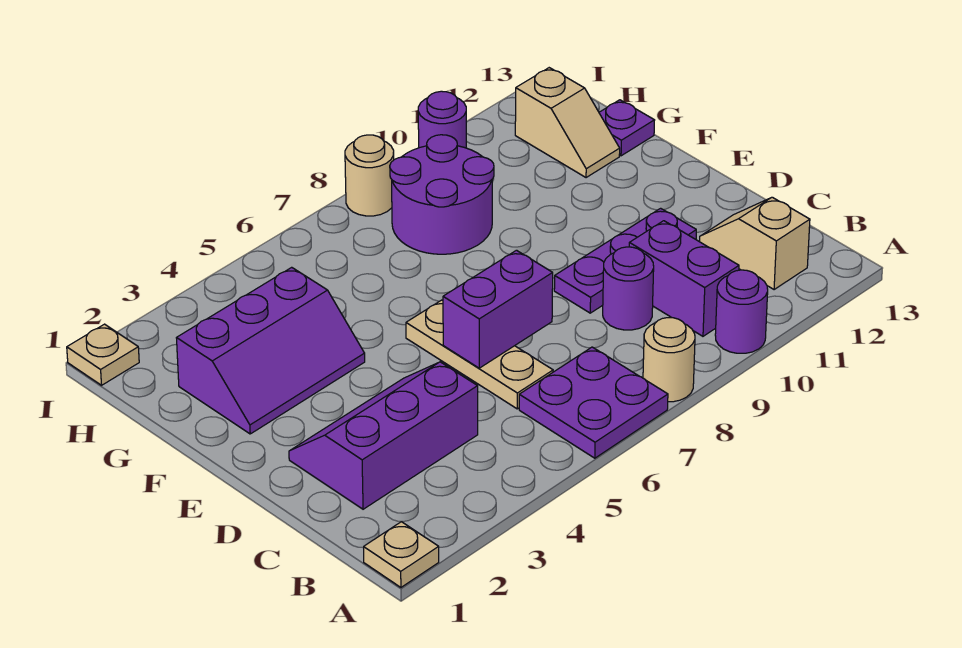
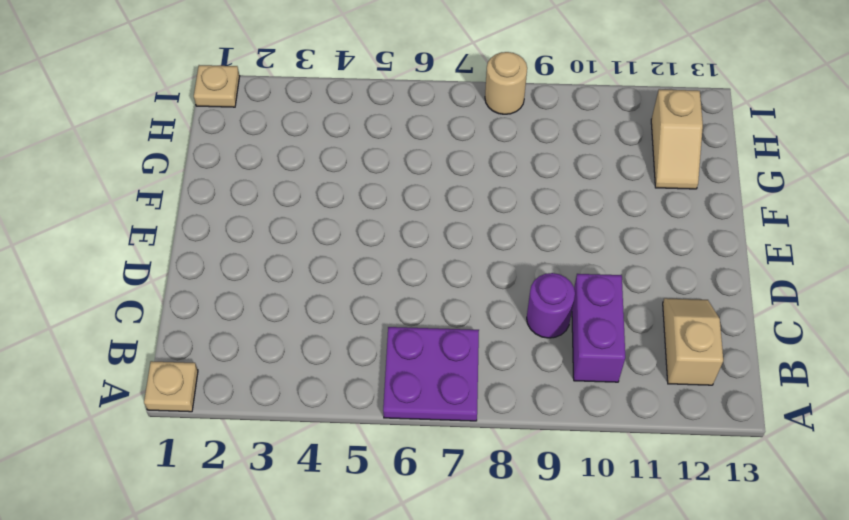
none -> tan 1x1 round brick [643,318,695,402]
none -> purple 1x1 round brick [715,270,768,353]
none -> purple 2x3 slope [289,362,478,509]

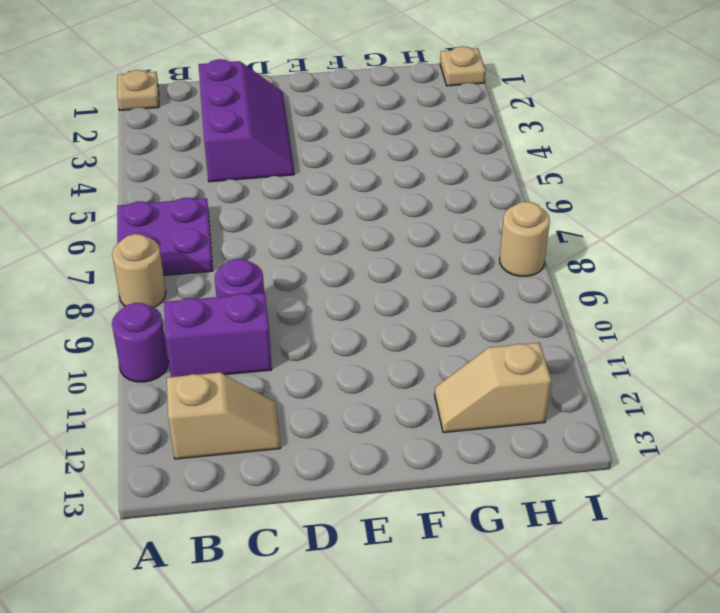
none -> tan 1x3 plate [406,300,553,409]
none -> purple 1x3 plate [554,208,696,313]
none -> purple 2x3 slope [177,267,365,434]

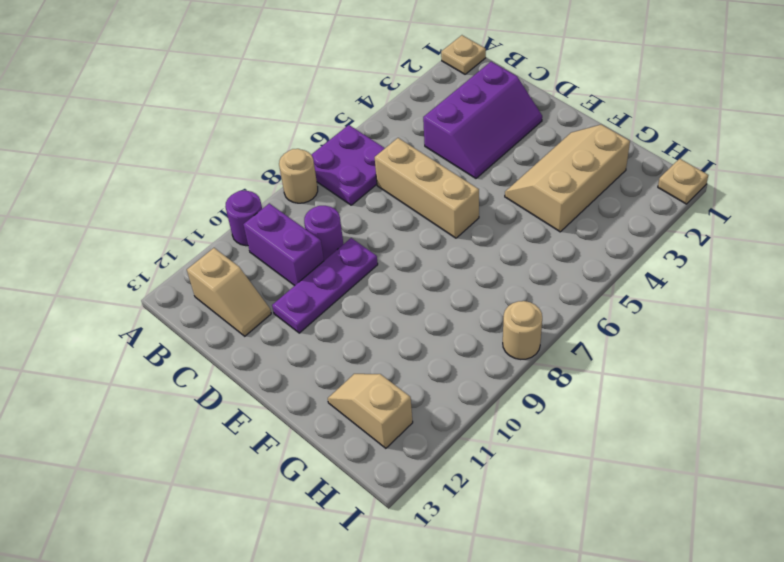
tan 1x3 brick [375,138,479,238] -> tan 1x3 plate [406,300,553,409]
tan 2x3 slope [505,125,630,232] -> purple 2x3 slope [177,267,365,434]
none -> purple 2x2 round brick [390,135,494,254]
none -> purple 1x1 plate [599,100,655,156]
none -> purple 1x1 round brick [418,91,466,148]

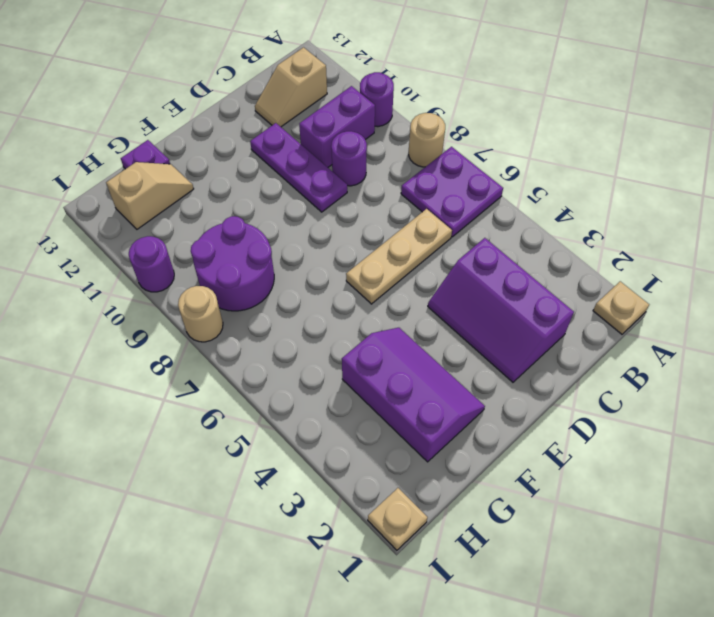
none -> purple 1x2 brick [443,250,553,368]

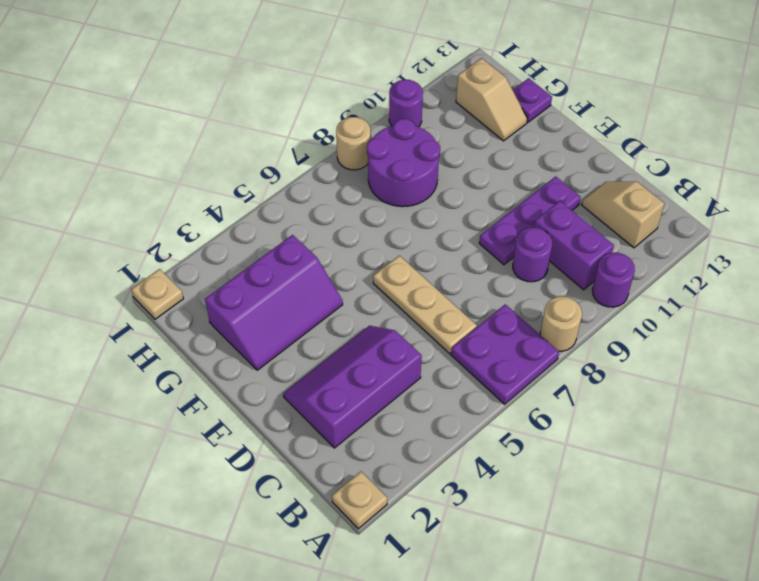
none -> purple 1x2 brick [443,250,553,368]

